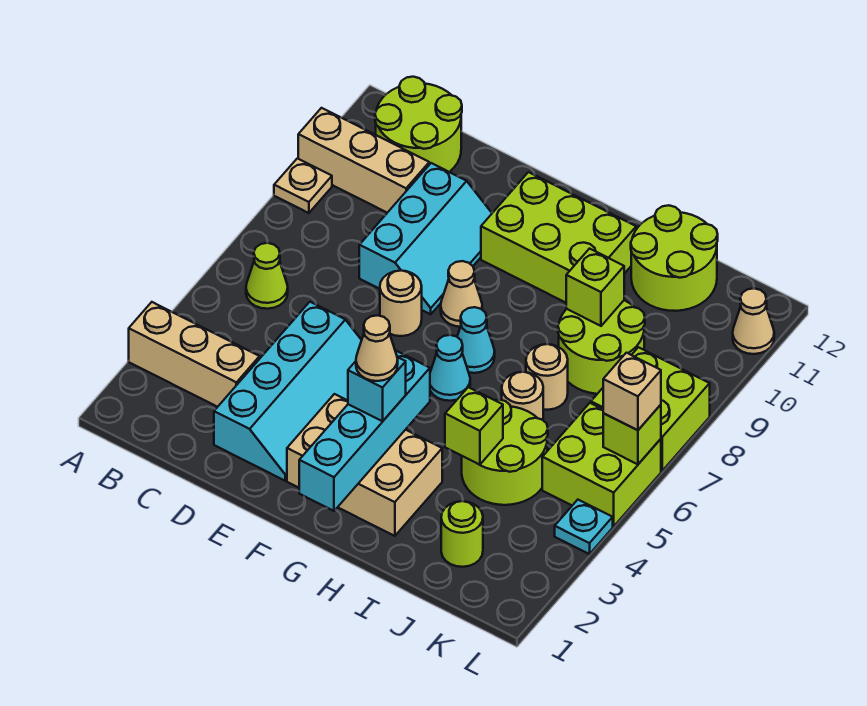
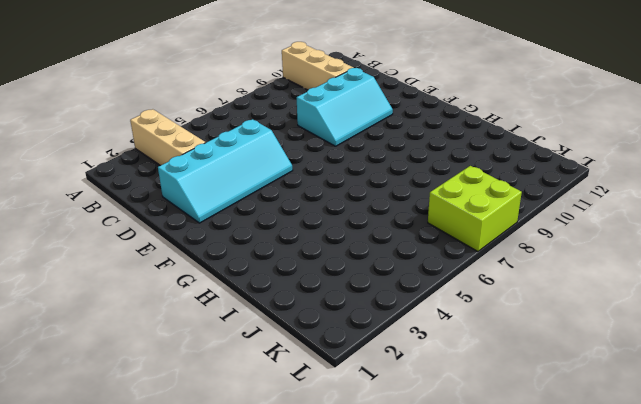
none -> tan 1x1 plate [274,158,332,213]
none -> lime 1x1 cone [246,243,288,309]
none -> lime 2x2 round brick [375,77,462,172]
none -> tan 1x1 round brick [380,270,422,336]

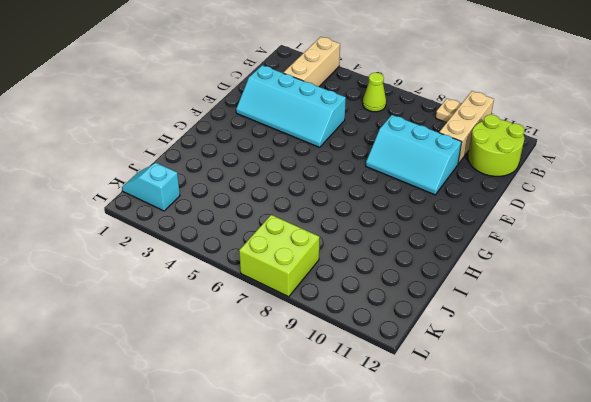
cyan 1x2 slope [122,163,180,211] -> none
none -> tan 1x1 round brick [380,270,422,336]
none -> tan 2x3 brick [287,394,442,536]
none -> tan 1x1 cone [441,261,482,327]
none -> lime 2x3 brick [481,172,636,303]

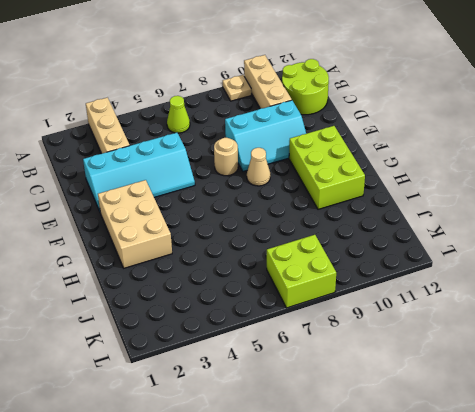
none -> cyan 1x1 cone [430,335,470,401]
none -> cyan 1x1 cone [457,307,495,373]
none -> lime 2x2 round brick [462,400,548,505]
none -> tan 1x1 round brick [502,372,543,420]

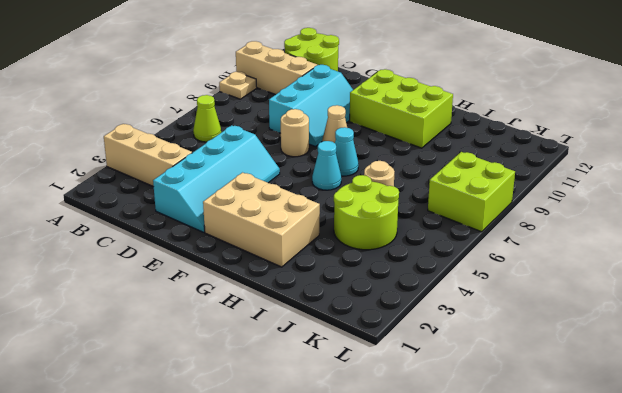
none -> tan 1x1 round brick [526,344,568,410]
none -> lime 2x2 round brick [558,300,645,394]
none -> lime 2x2 round brick [631,205,718,311]
none -> lime 1x1 round brick [441,501,483,567]

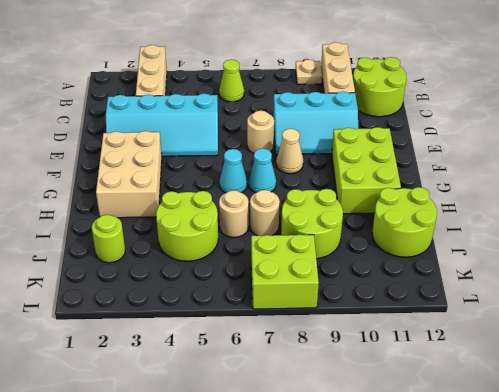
none -> lime 2x2 brick [542,403,661,526]
none -> cyan 1x1 plate [555,500,613,554]
none -> tan 1x1 cone [733,288,774,354]
none -> cyan 1x4 brick [299,350,430,511]

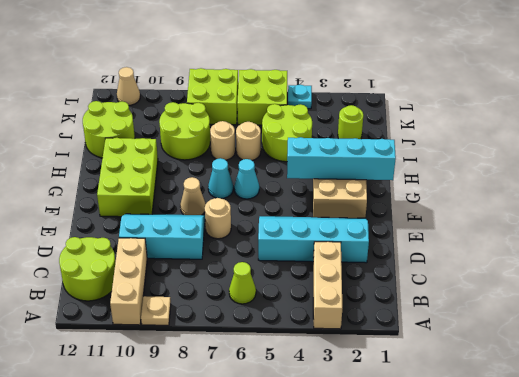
none -> lime 1x1 brick [445,387,503,465]
none -> lime 1x1 brick [566,249,624,326]
none -> lime 1x1 brick [603,405,661,464]
none -> cyan 1x1 brick [348,357,406,421]

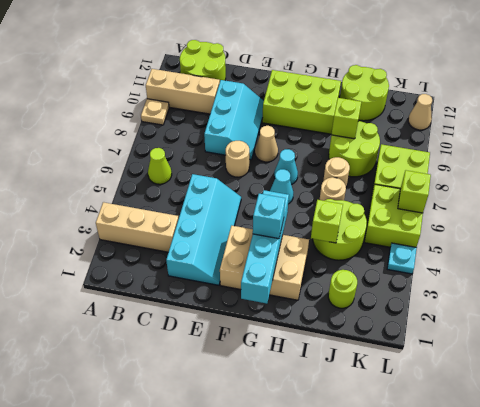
none -> tan 1x1 brick [603,353,661,430]
none -> tan 1x1 cone [356,315,398,381]

